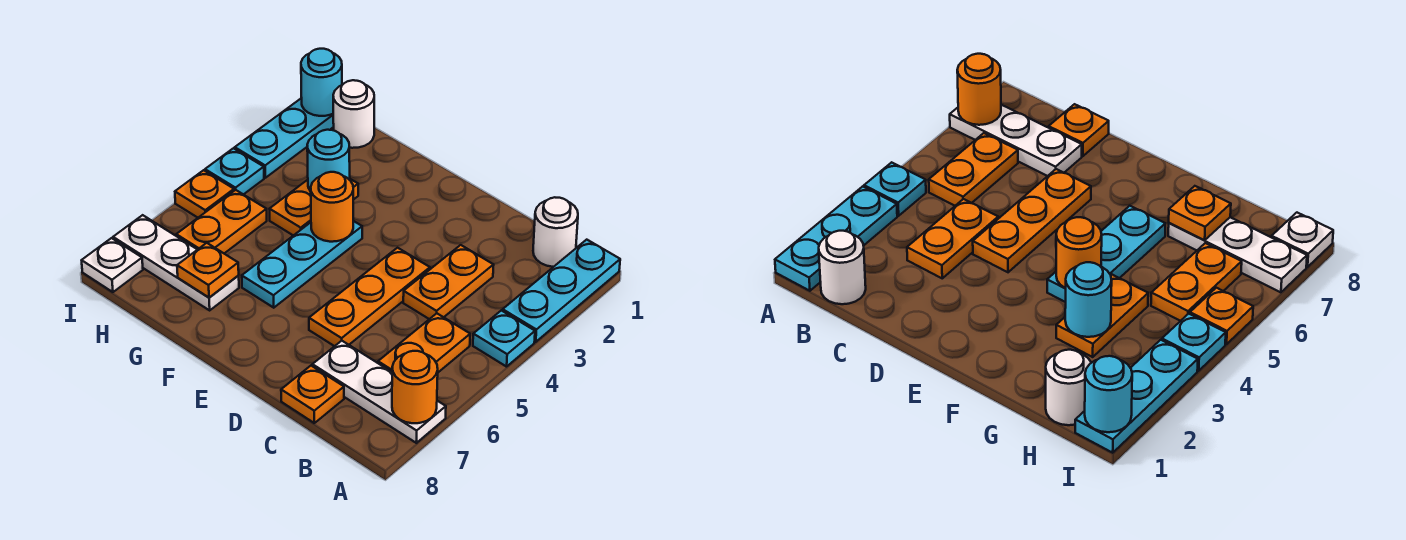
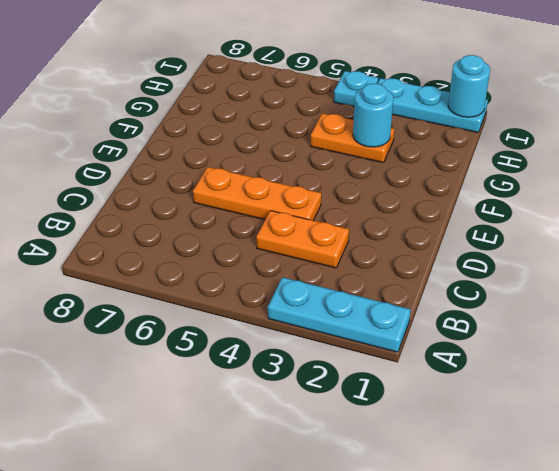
none -> cyan 1x1 plate [473,310,535,367]
none -> white 1x3 plate [312,341,446,443]
none -> white 1x1 round brick [533,197,578,267]

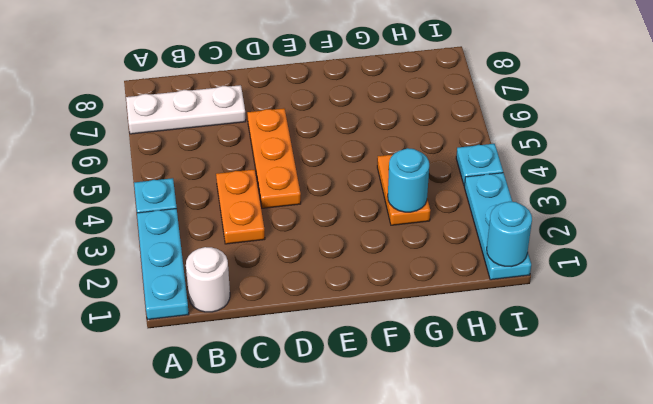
none -> orange 1x2 plate [378,313,470,372]
none -> orange 1x1 plate [281,366,344,423]
none -> cyan 1x3 plate [242,221,362,308]

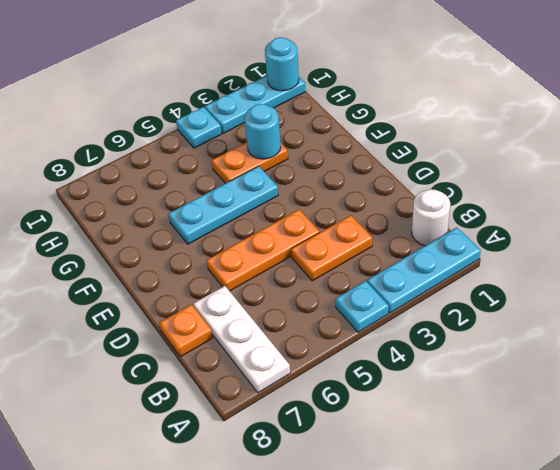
none -> orange 1x2 plate [378,313,470,372]
none -> white 1x3 plate [113,215,239,310]
none -> white 1x1 round brick [333,80,374,148]

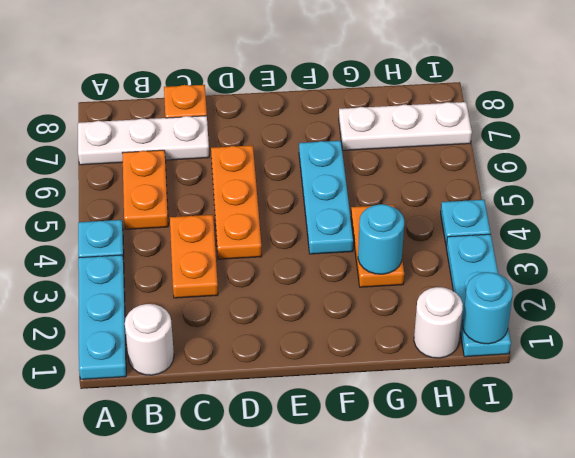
none -> orange 1x2 plate [176,190,267,253]
none -> orange 1x1 plate [175,170,234,218]
none -> white 1x1 plate [82,238,143,292]

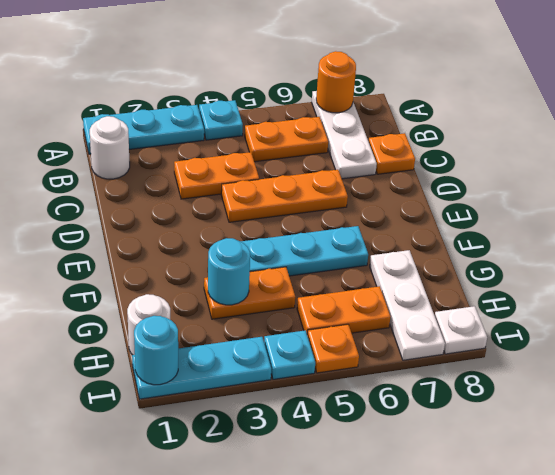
none -> orange 1x1 round brick [311,172,353,242]
none -> orange 1x1 plate [177,243,239,298]

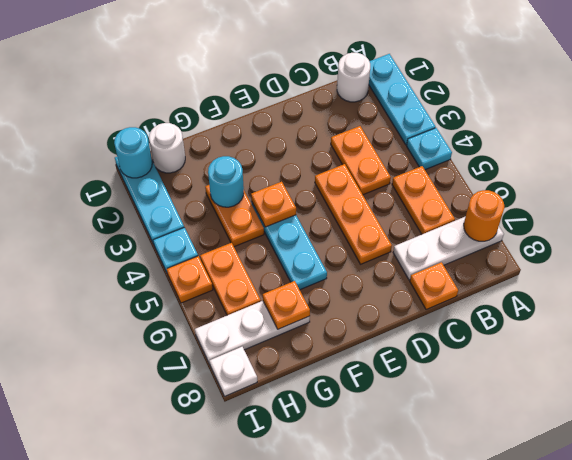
orange 1x1 plate [251,182,296,227] -> orange 1x1 round brick [311,172,353,242]

